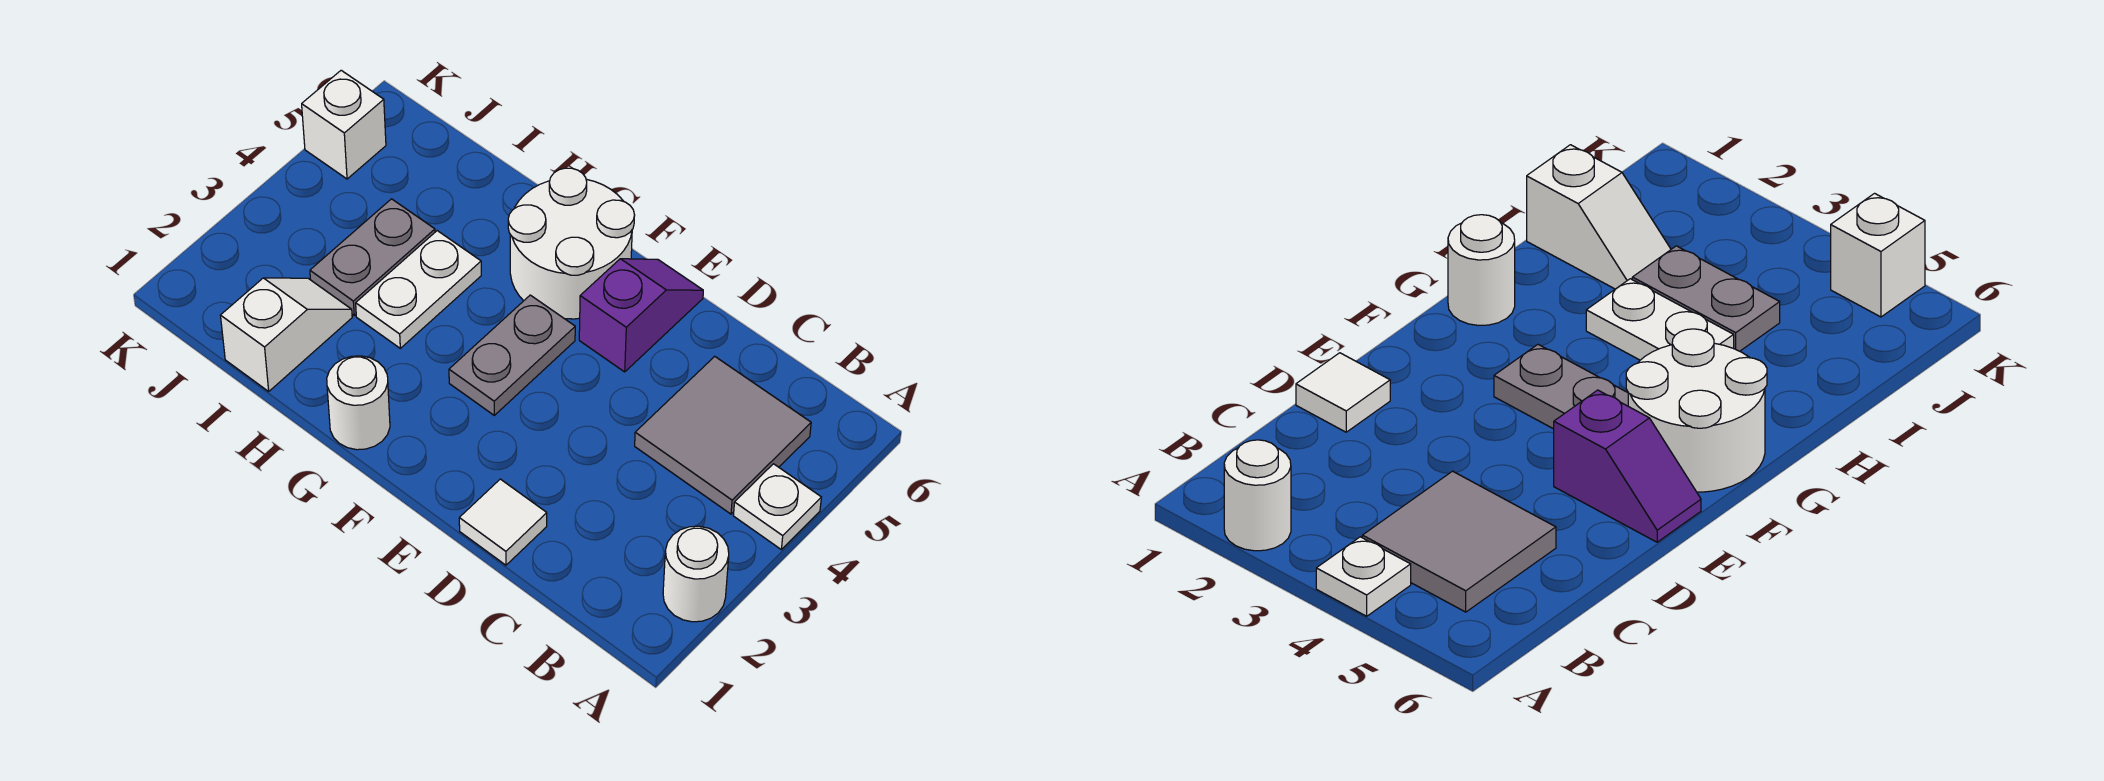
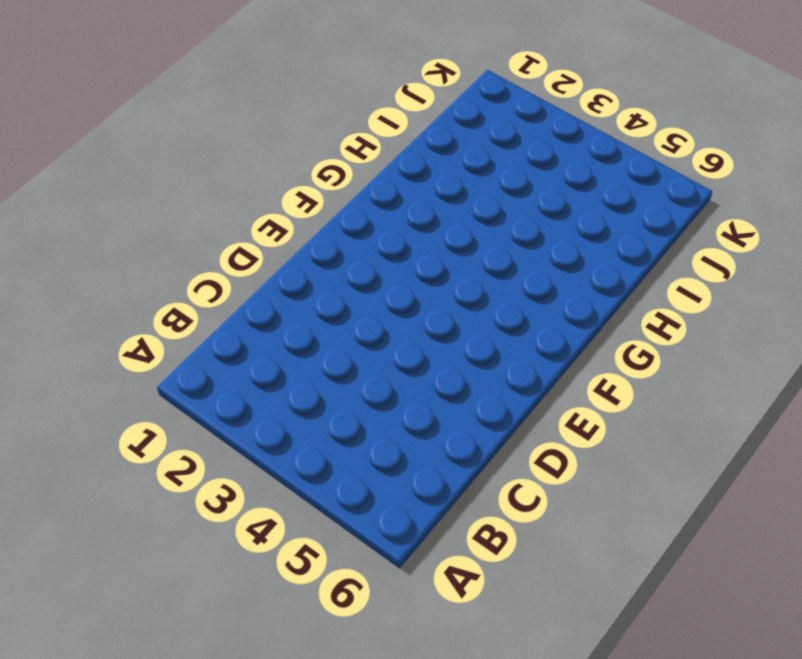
none -> white 1x1 round brick [663,526,729,622]
none -> white 1x1 plate [733,464,821,549]
none -> grey 2x2 tile [635,356,811,514]

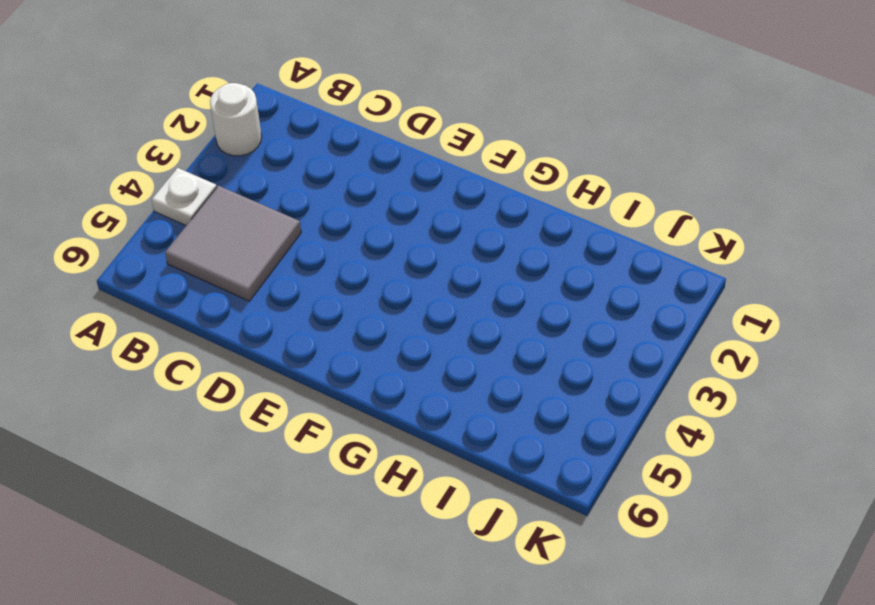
none -> white 1x1 tile [459,479,547,565]
none -> purple 1x2 slope [579,259,703,372]
none -> grey 1x2 plate [449,295,575,415]

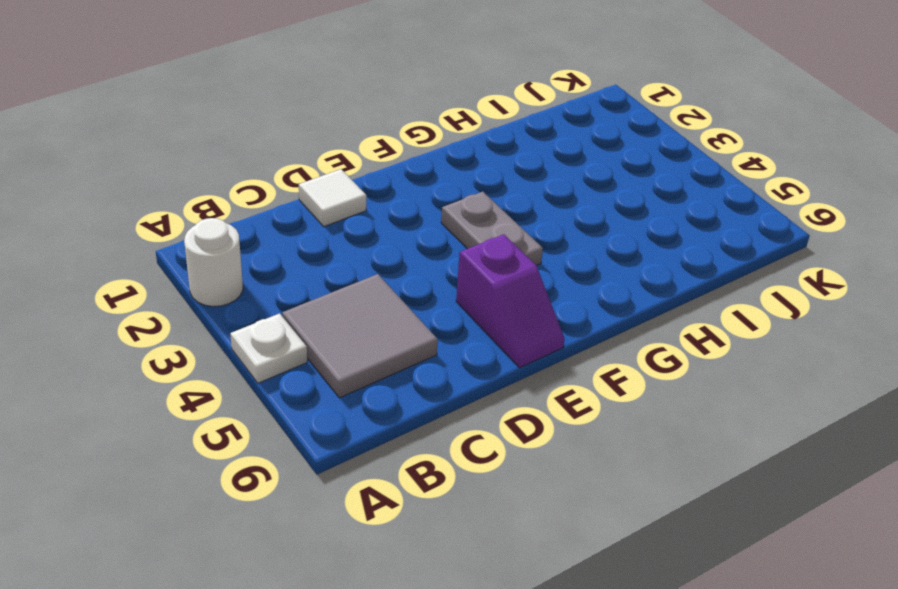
none -> white 2x2 round brick [508,168,635,319]
none -> white 1x1 round brick [327,356,390,450]
none -> white 1x2 plate [356,231,481,348]

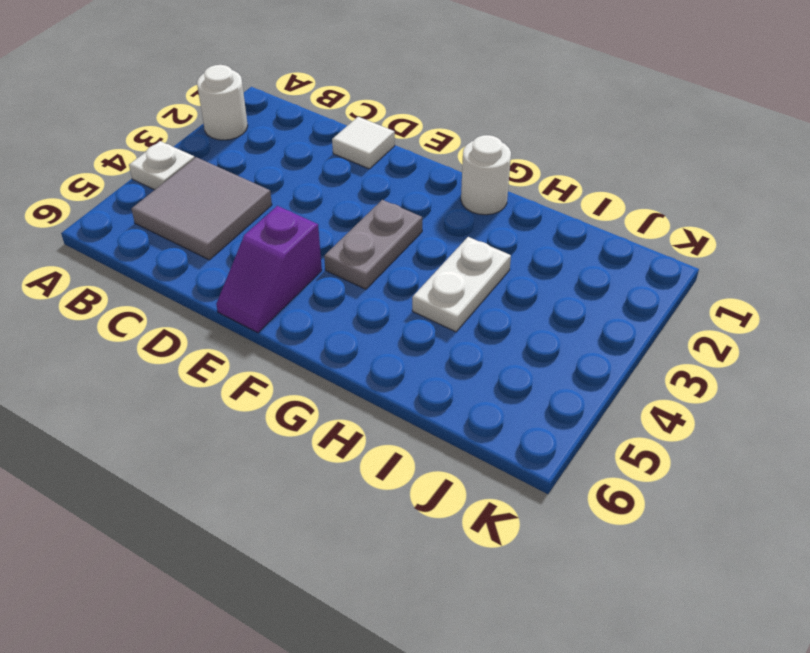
none -> white 2x2 round brick [508,168,635,319]
none -> white 1x2 slope [220,278,352,391]
none -> grey 1x2 plate [310,199,435,315]

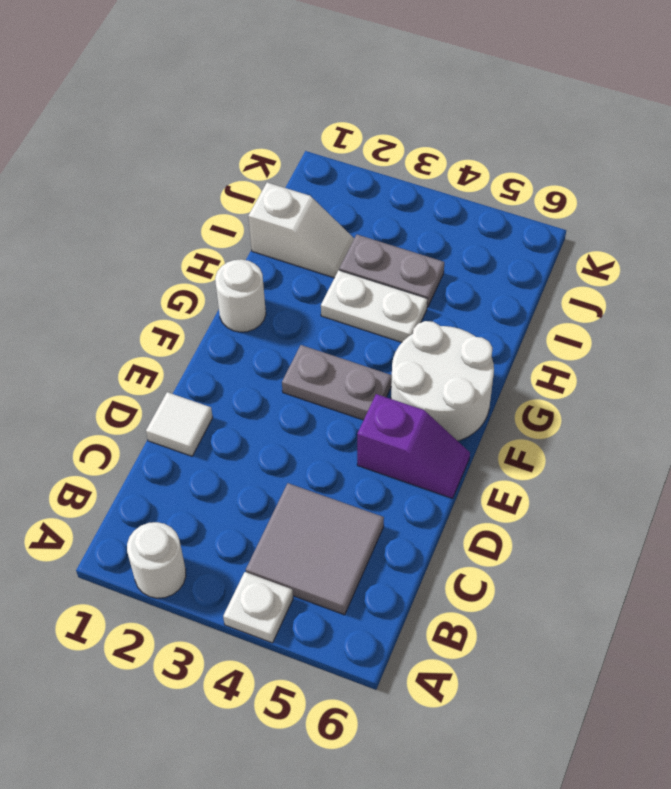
none -> white 1x1 brick [302,70,386,179]

